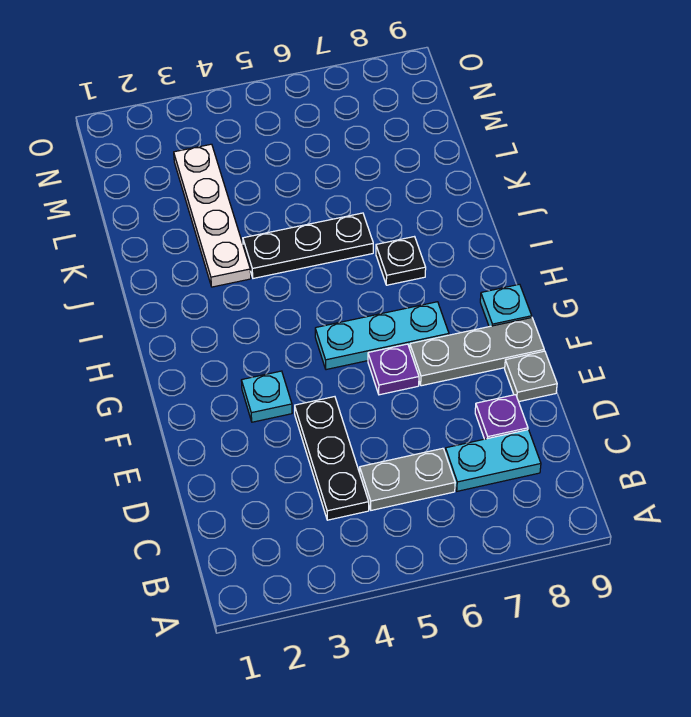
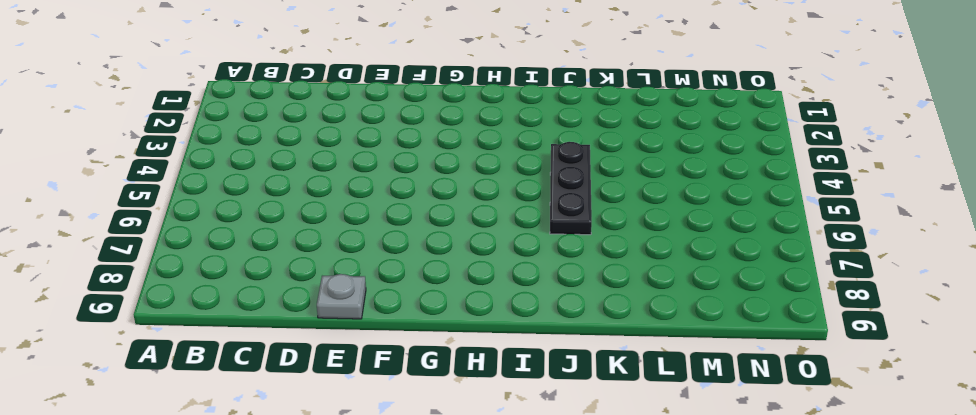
none -> black 1x3 plate [295,397,369,520]
none -> grey 1x2 plate [360,448,455,510]
none -> cyan 1x2 plate [445,430,541,491]

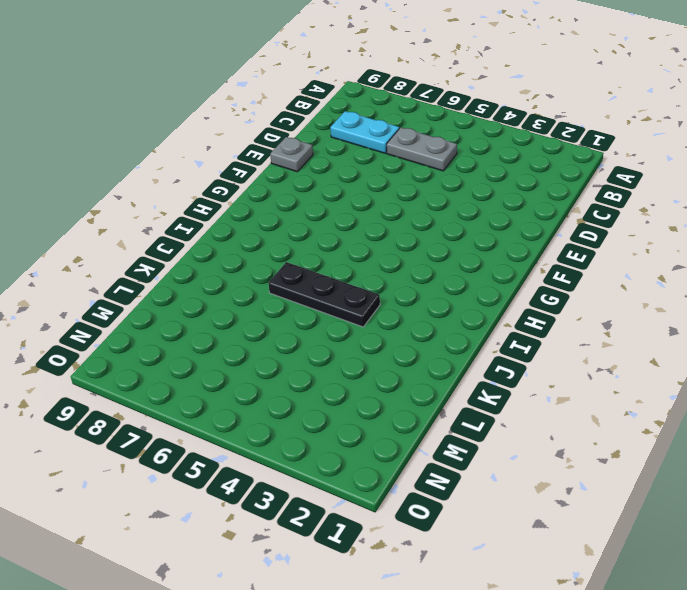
none -> black 1x3 plate [295,397,369,520]
none -> purple 1x1 plate [475,395,528,439]
none -> cyan 1x1 plate [241,371,292,422]

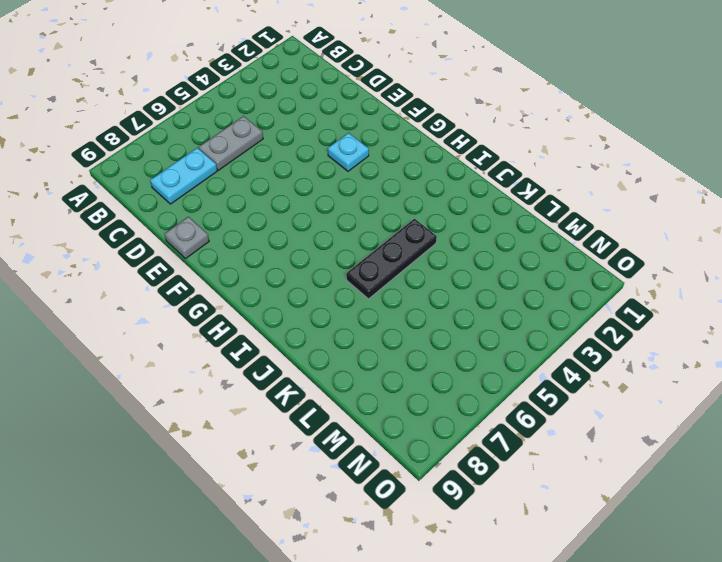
none -> black 1x3 plate [295,397,369,520]
none -> purple 1x1 plate [475,395,528,439]
none -> purple 1x1 plate [368,344,419,395]

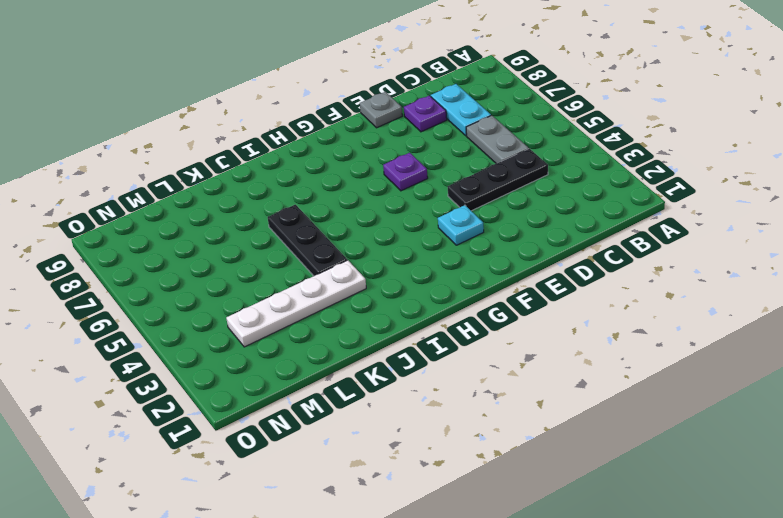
none -> grey 1x3 plate [410,318,544,386]
none -> cyan 1x3 plate [315,302,449,370]
none -> cyan 1x1 plate [480,284,532,327]

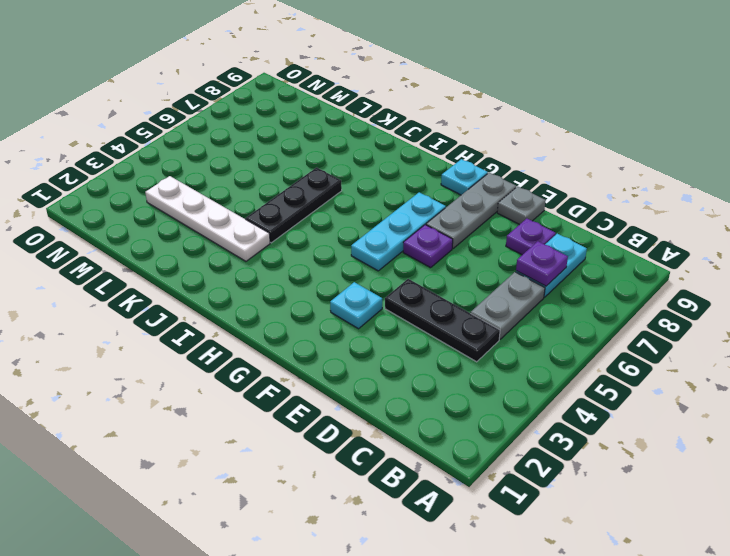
purple 1x1 plate [516,241,568,286] -> none
none -> black 1x1 plate [376,237,426,285]

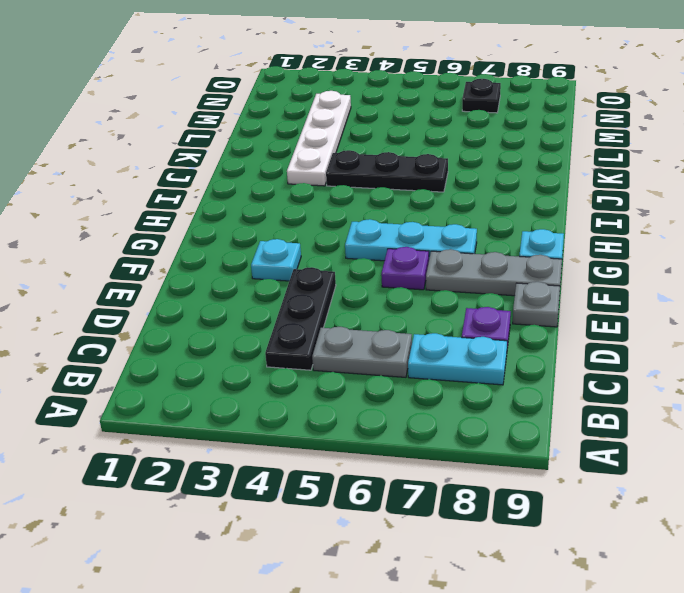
black 1x1 plate [462,79,501,113] -> black 1x1 plate moved to [376,237,426,285]

